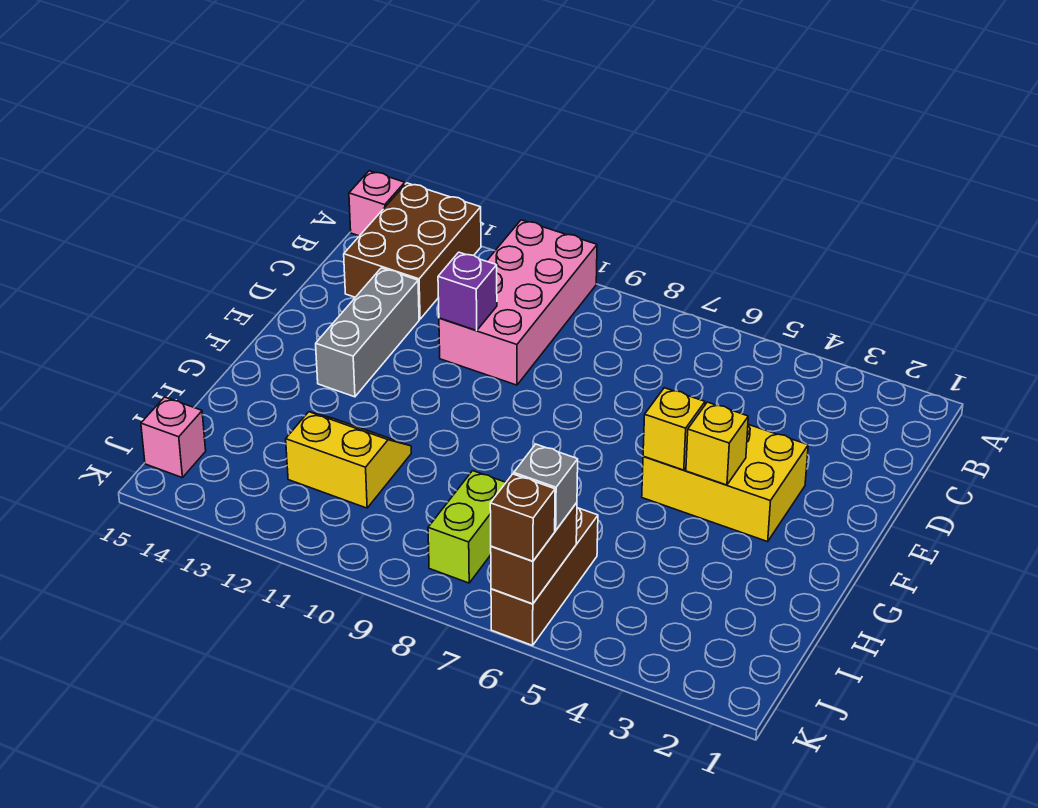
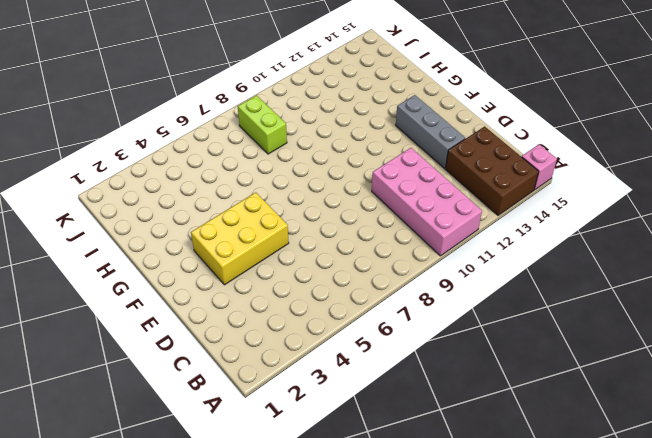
none -> yellow 2x2 slope [286,412,411,508]
none -> brown 1x3 brick [491,508,598,645]
none -> pink 1x1 brick [141,397,206,477]

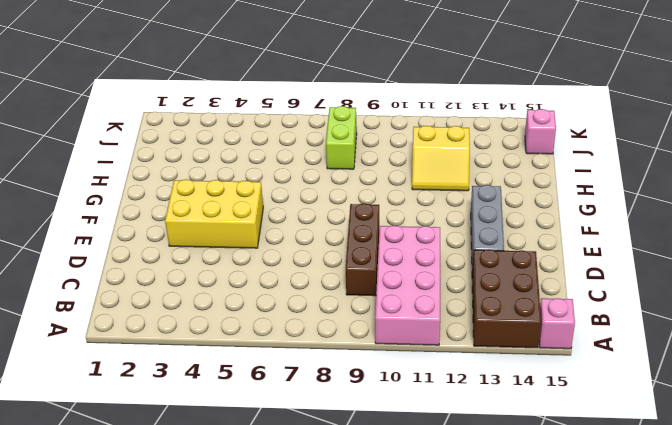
brown 1x3 brick [346,203,379,296] -> brown 1x3 brick moved to [491,508,598,645]
none -> purple 1x1 brick [438,252,497,330]
none -> yellow 1x1 brick [686,402,748,485]
none -> yellow 1x1 brick [643,388,705,470]

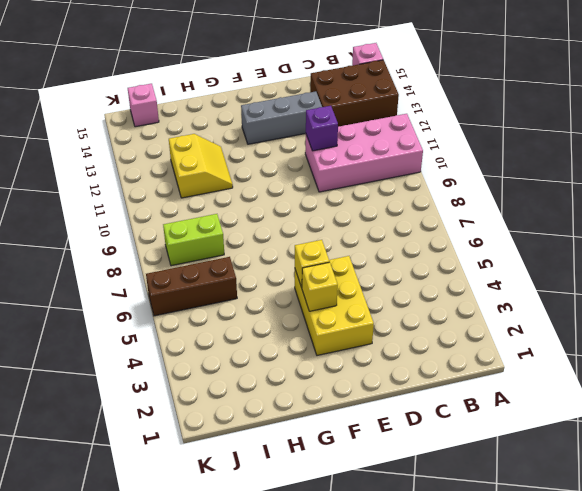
none -> brown 1x2 brick [491,503,577,604]
none -> grey 1x1 brick [514,444,578,530]
none -> brown 1x1 brick [490,474,555,561]

